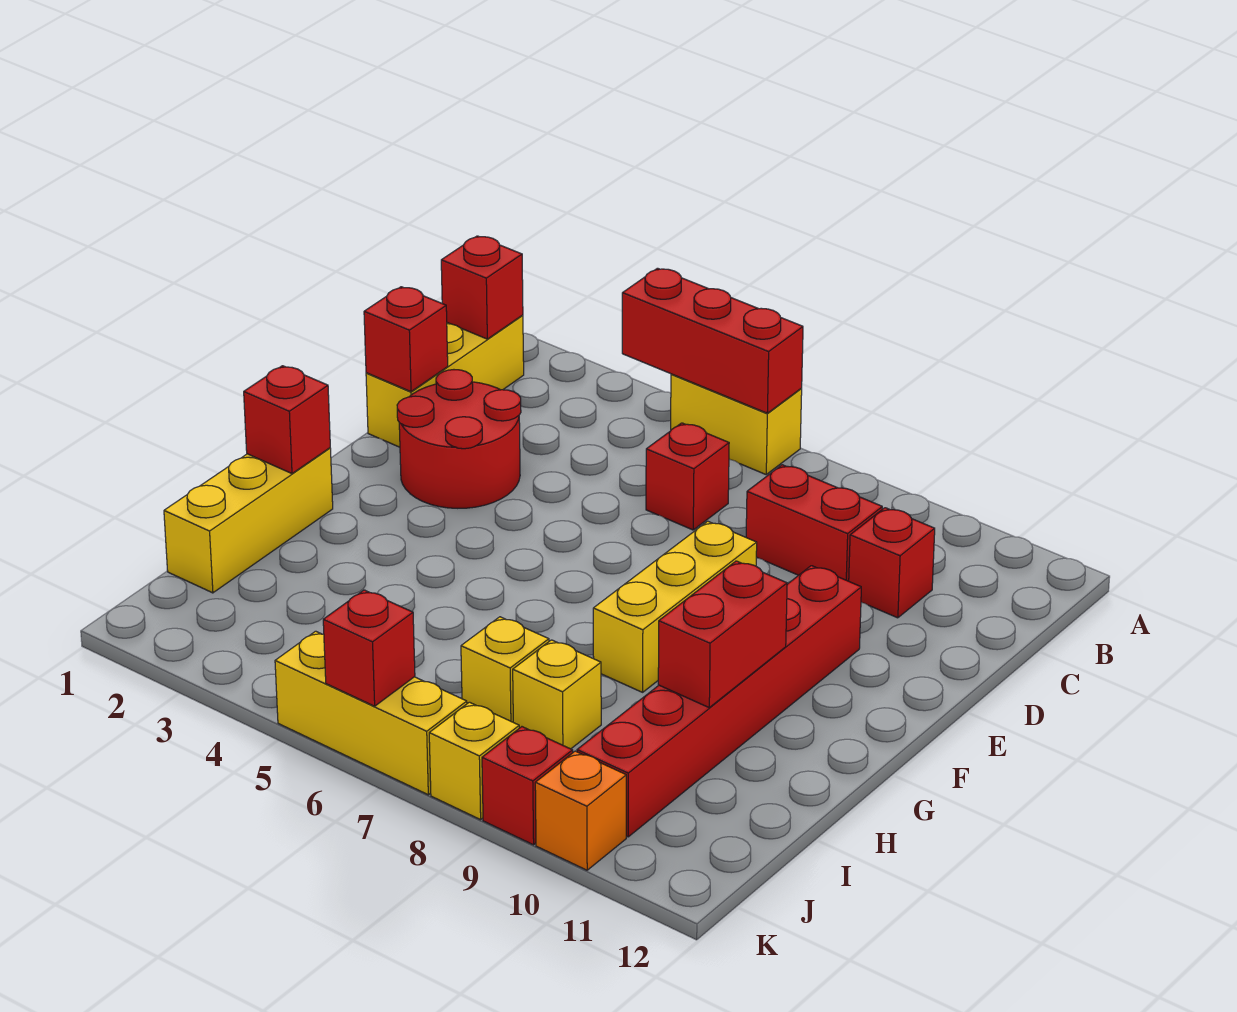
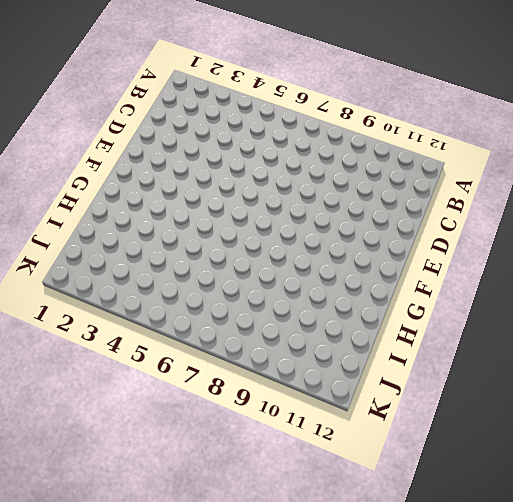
none -> yellow 1x2 brick [671,374,802,474]
none -> yellow 1x3 brick [366,315,524,447]
none -> red 1x1 brick [646,423,729,530]

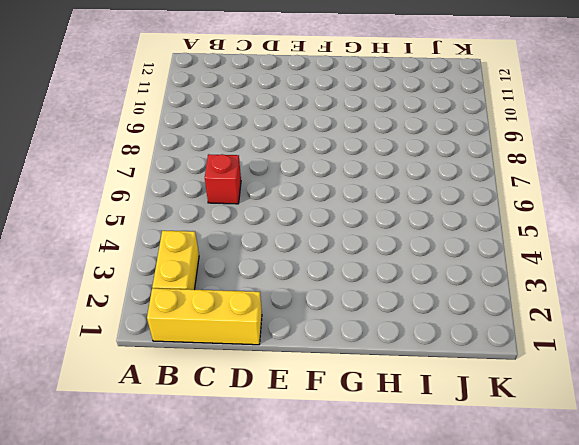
yellow 1x2 brick [152,231,199,290] -> yellow 1x2 brick moved to [671,374,802,474]
none -> red 1x2 brick [746,465,882,581]
none -> red 1x1 brick [849,508,935,618]
none -> red 2x2 round brick [397,370,521,508]

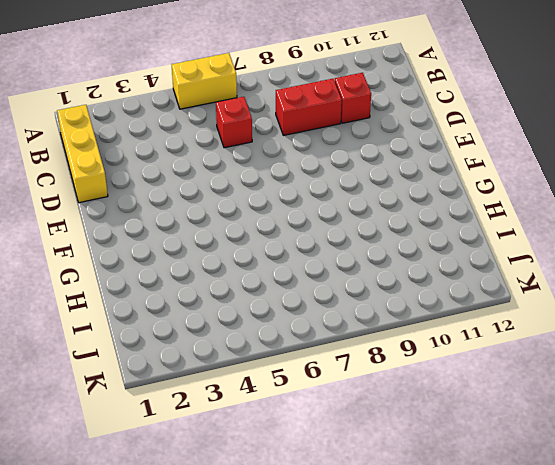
none -> red 2x2 round brick [397,370,521,508]
none -> yellow 1x3 brick [593,521,757,692]
none -> red 1x6 brick [577,566,861,837]

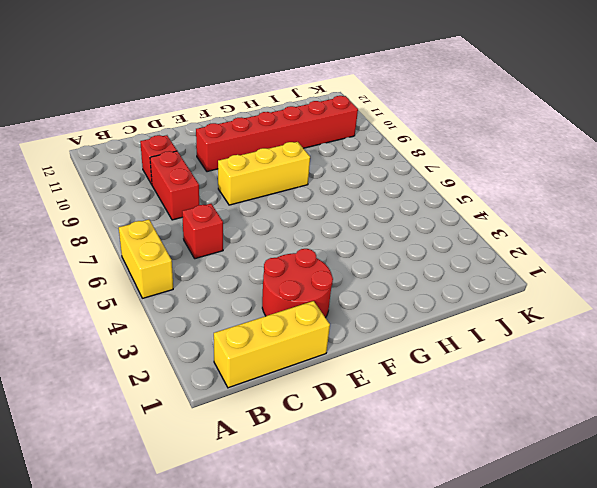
none -> yellow 1x3 brick [164,448,333,593]
none -> yellow 1x1 brick [461,617,549,722]
none -> yellow 1x1 brick [513,640,601,749]

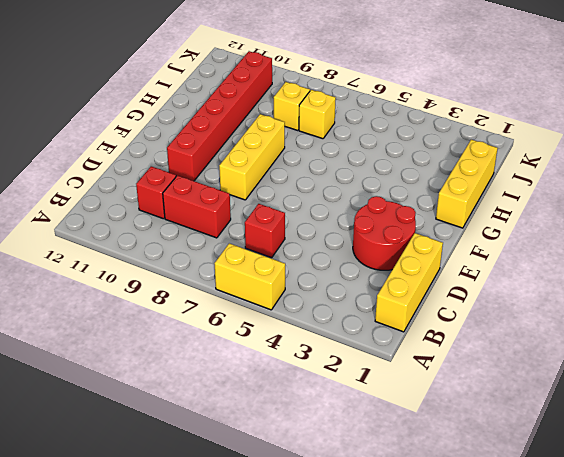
none -> yellow 1x3 brick [275,631,467,795]
none -> yellow 1x1 brick [429,702,519,820]
none -> red 1x1 brick [482,727,573,845]

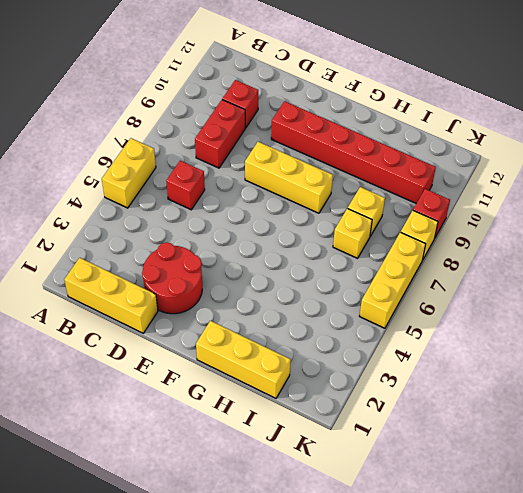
none -> orange 1x1 brick [535,751,626,870]
none -> red 1x3 brick [622,268,803,413]
none -> red 1x1 brick [441,236,523,339]

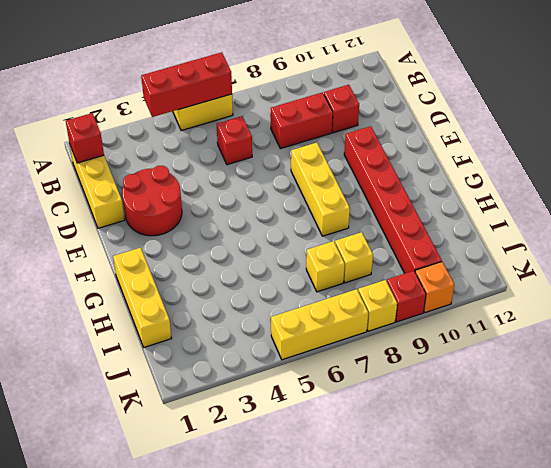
none -> red 1x1 brick [364,287,448,392]
none -> red 1x1 brick [244,366,330,473]
none -> red 1x2 brick [658,561,787,707]

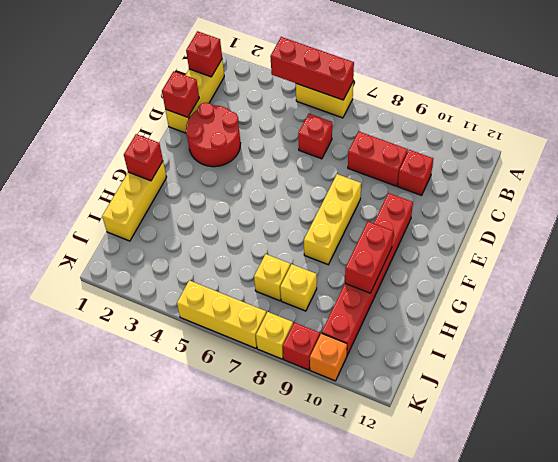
none -> red 1x1 brick [323,590,415,706]

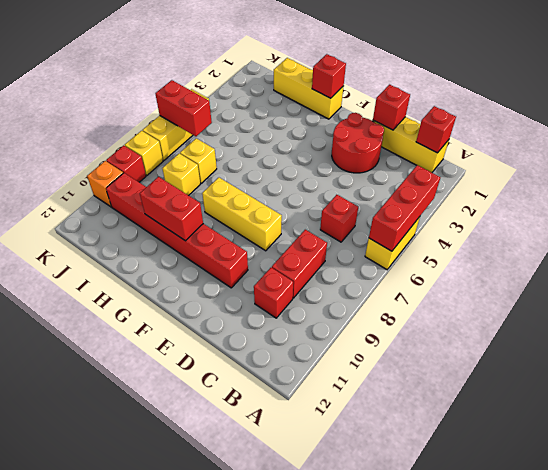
red 1x2 brick [155,80,212,136] -> red 1x1 brick [323,590,415,706]

